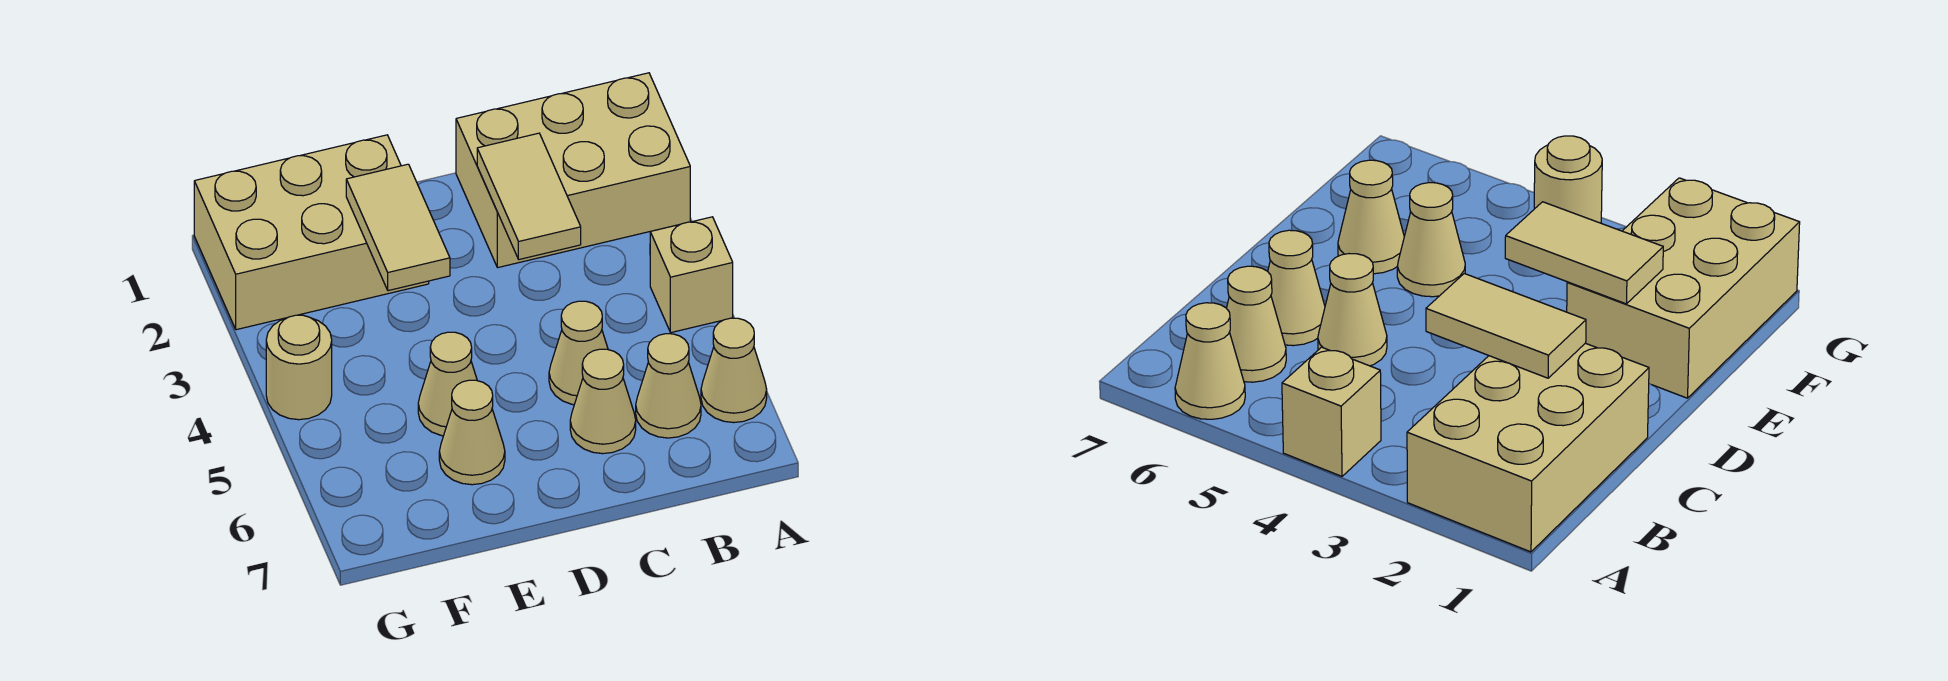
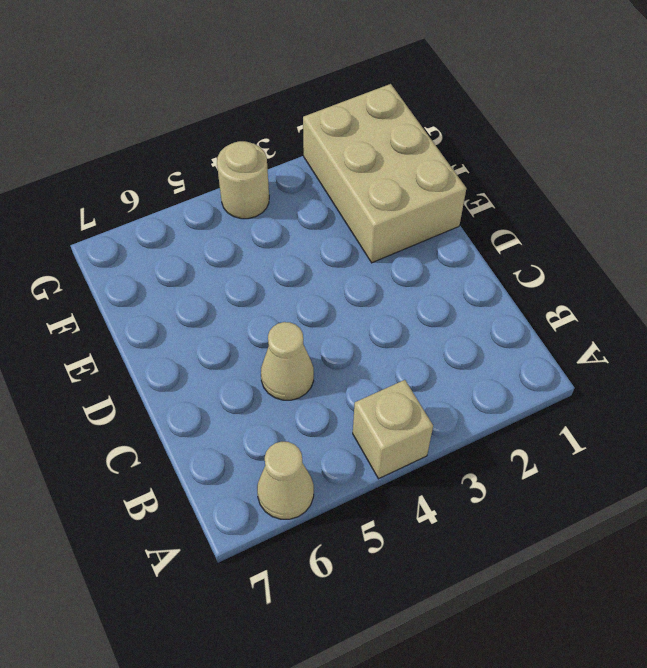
none -> tan 2x3 brick [456,73,690,268]
none -> tan 1x1 cone [636,334,701,438]
none -> tan 1x1 cone [570,349,636,454]

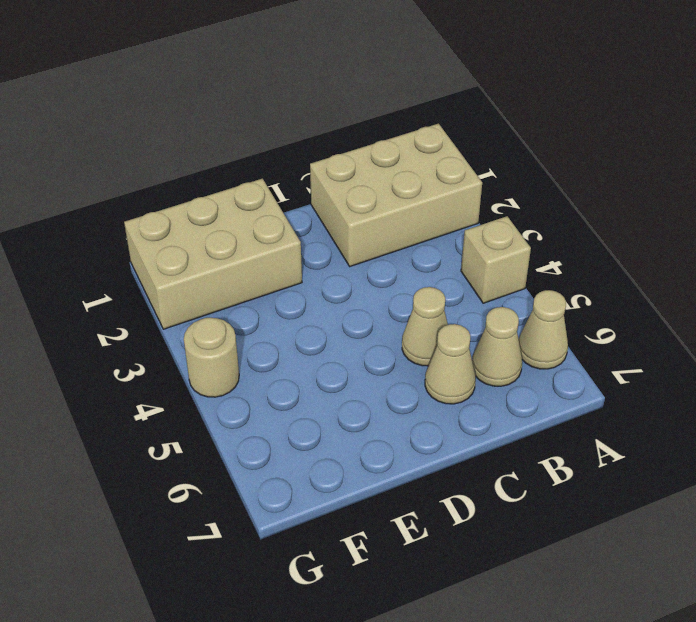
none -> tan 1x1 cone [418,332,477,436]
none -> tan 1x1 cone [439,380,505,485]
none -> tan 1x2 tile [477,133,581,259]

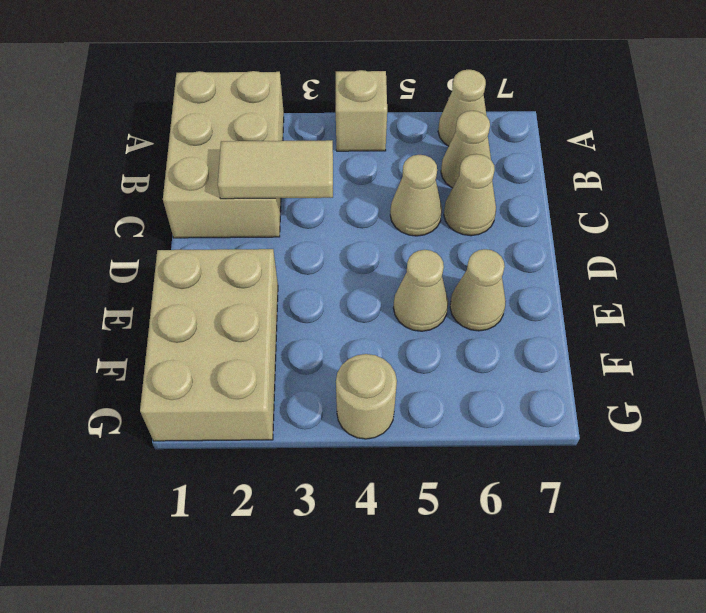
none -> tan 1x2 tile [346,164,450,291]

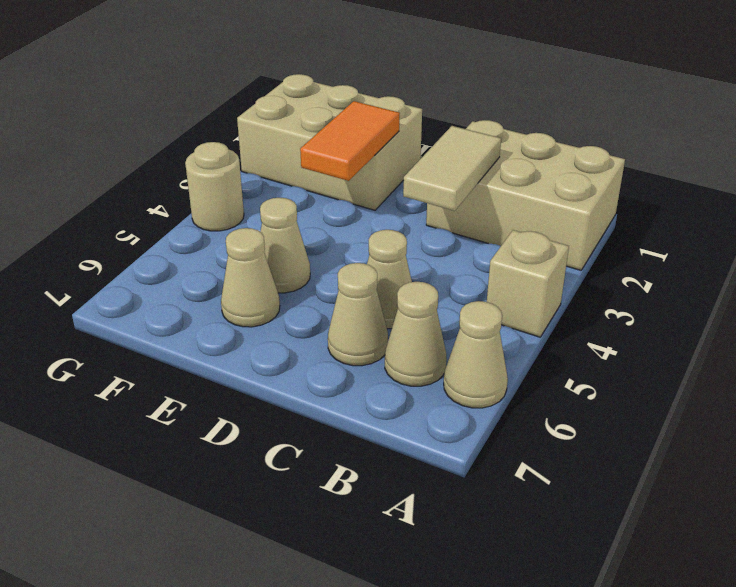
orange 1x2 tile [300,101,400,181] -> tan 1x2 tile [346,164,450,291]

